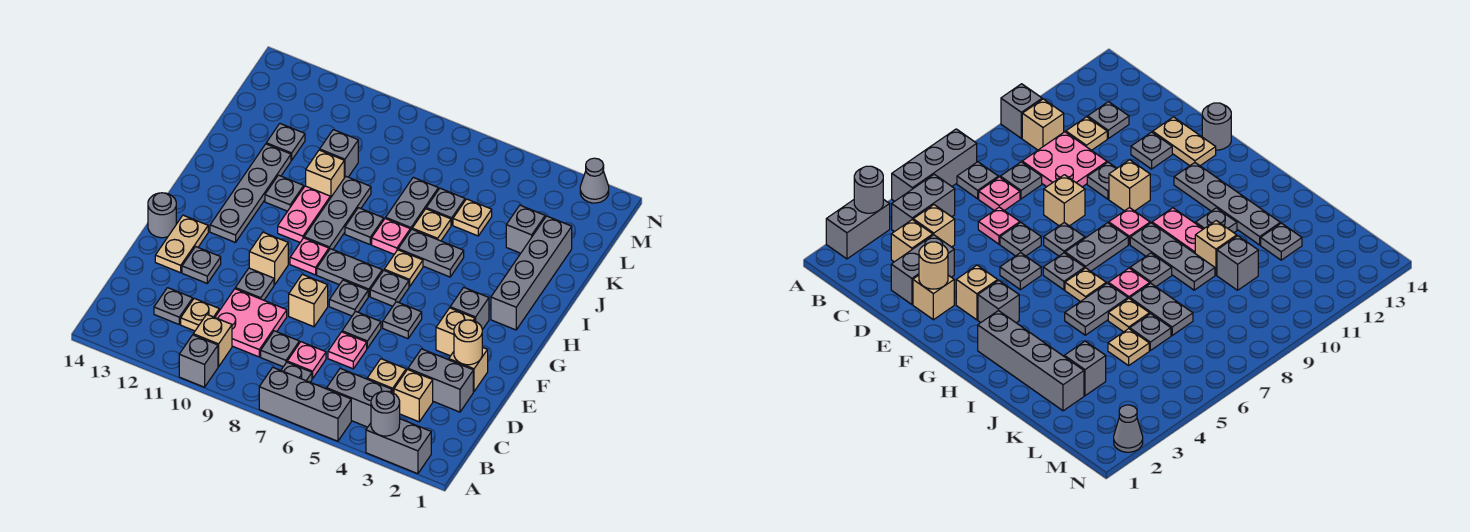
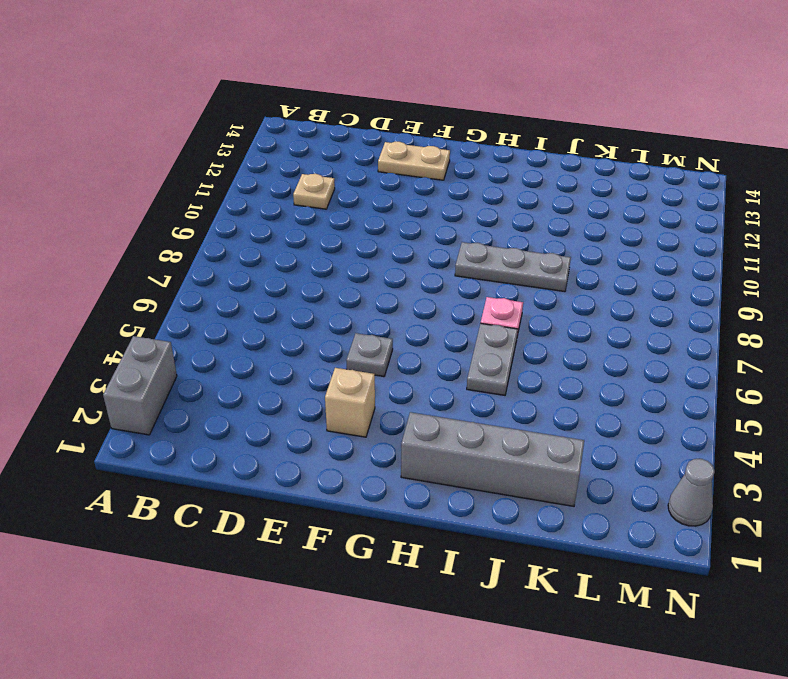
none -> grey 1x3 brick [259,367,351,441]
none -> grey 1x1 brick [179,335,218,387]
none -> grey 1x2 brick [327,368,392,427]
none -> grey 1x1 plate [281,362,312,382]

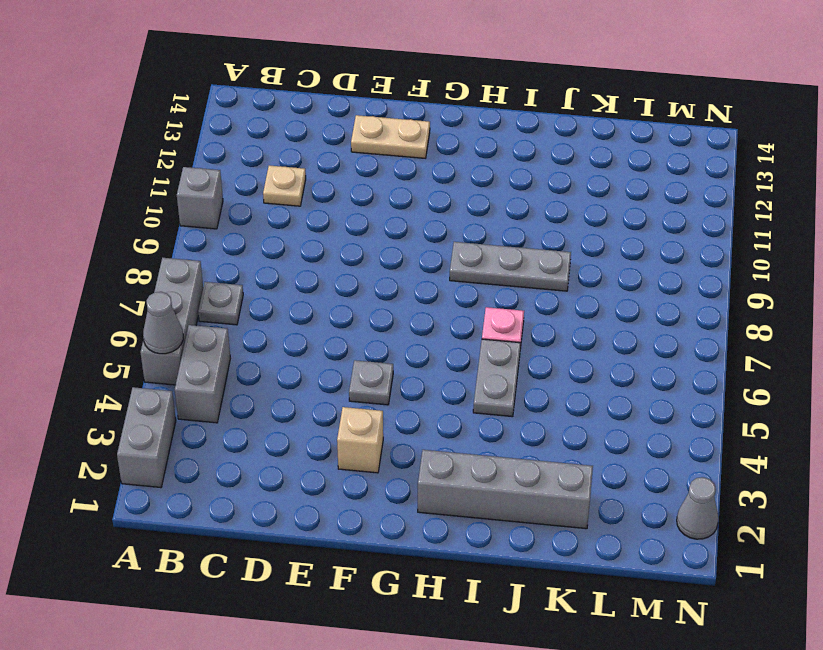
grey 1x1 cone [143,292,183,354] -> none
none -> tan 1x1 brick [193,315,232,367]
none -> tan 1x1 brick [394,370,433,422]
none -> tan 1x1 brick [367,359,406,393]
none -> pink 1x1 plate [287,342,326,379]

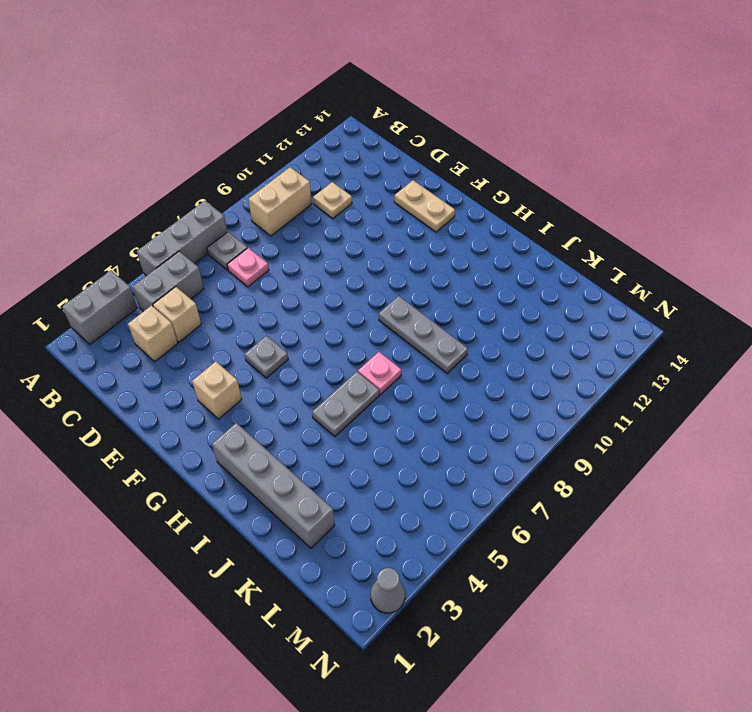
tan 1x2 brick [248,167,311,236] -> tan 1x1 brick [193,315,232,367]
none -> grey 1x1 brick [179,335,218,387]
none -> grey 1x1 plate [261,331,299,367]
none -> pink 2x2 plate [215,289,287,357]
none -> grey 1x1 plate [154,288,193,324]

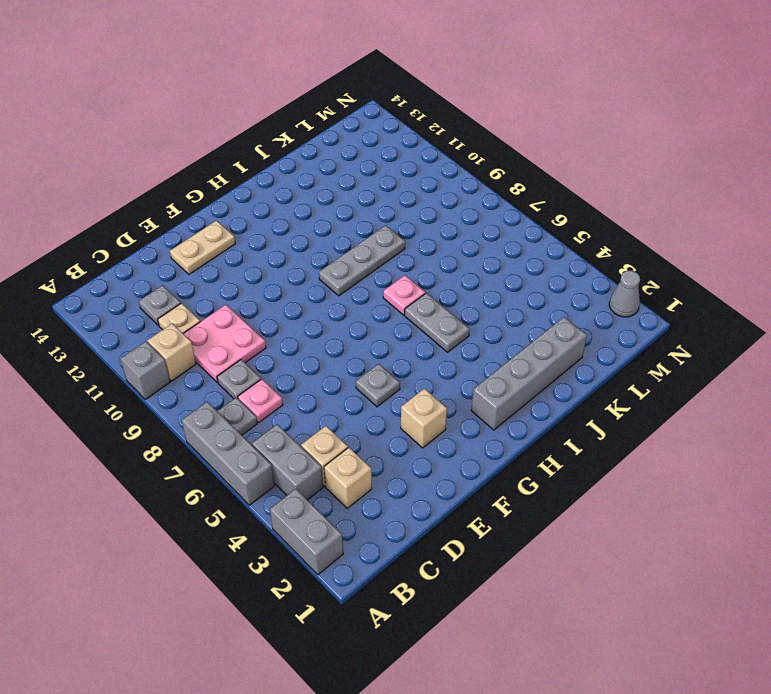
none -> grey 1x2 brick [408,349,473,412]
none -> pink 1x1 plate [328,332,367,369]
none -> tan 1x1 brick [449,347,488,392]
none -> grey 1x1 plate [342,311,381,348]

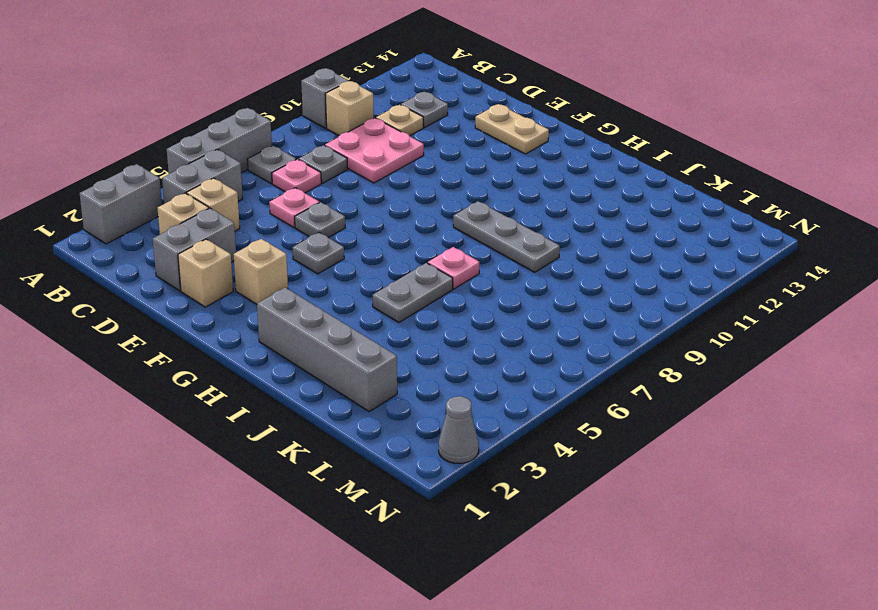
none -> tan 1x1 brick [289,274,328,327]
none -> grey 1x1 plate [235,268,274,300]
none -> grey 1x1 plate [182,247,221,283]
none -> grey 1x1 plate [329,280,368,316]

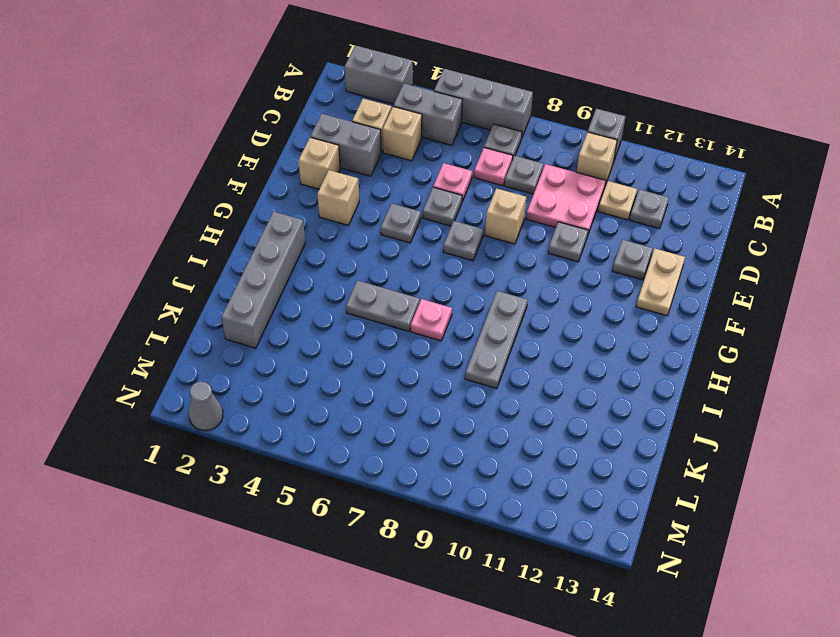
none -> tan 1x1 brick [249,232,288,285]
none -> grey 1x1 round brick [148,193,176,238]
none -> grey 1x1 brick [450,287,489,330]
none -> grey 1x1 plate [370,270,409,306]

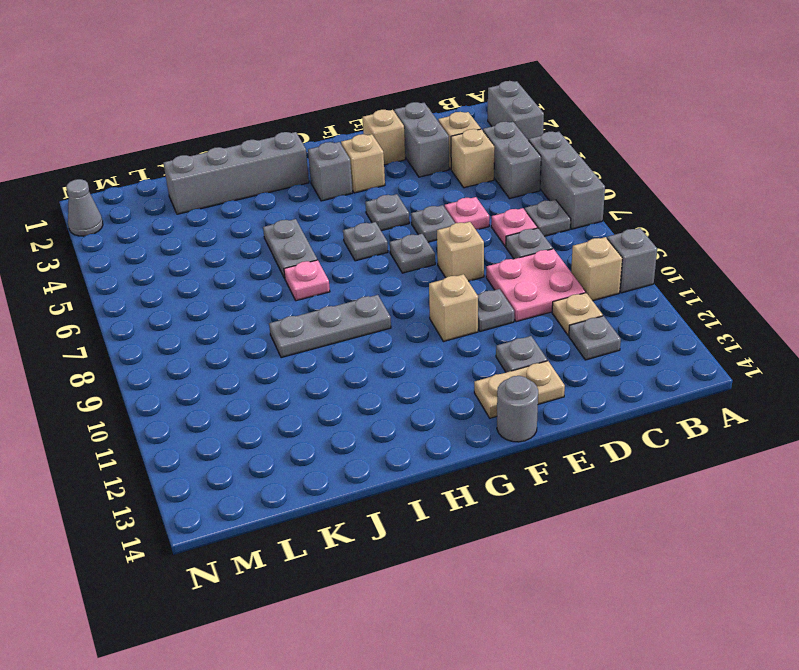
none -> grey 1x2 plate [317,249,382,297]
none -> pink 1x1 plate [290,238,329,275]
none -> grey 1x4 plate [210,144,291,243]
none -> tan 1x1 plate [384,250,423,287]

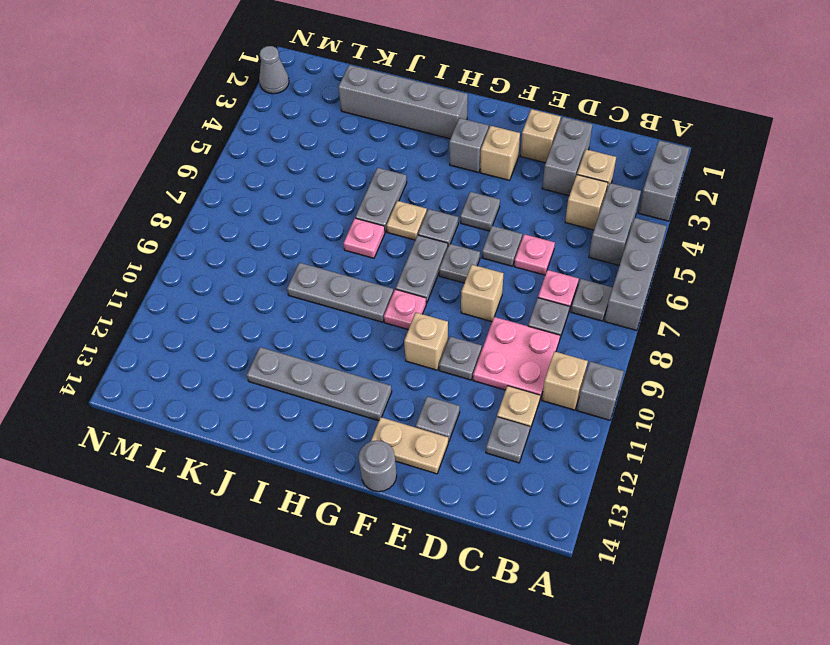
none -> pink 1x2 plate [278,186,330,242]
none -> grey 1x1 plate [345,208,384,245]
none -> grey 1x1 plate [265,175,304,211]
none -> tan 1x1 plate [412,209,451,241]

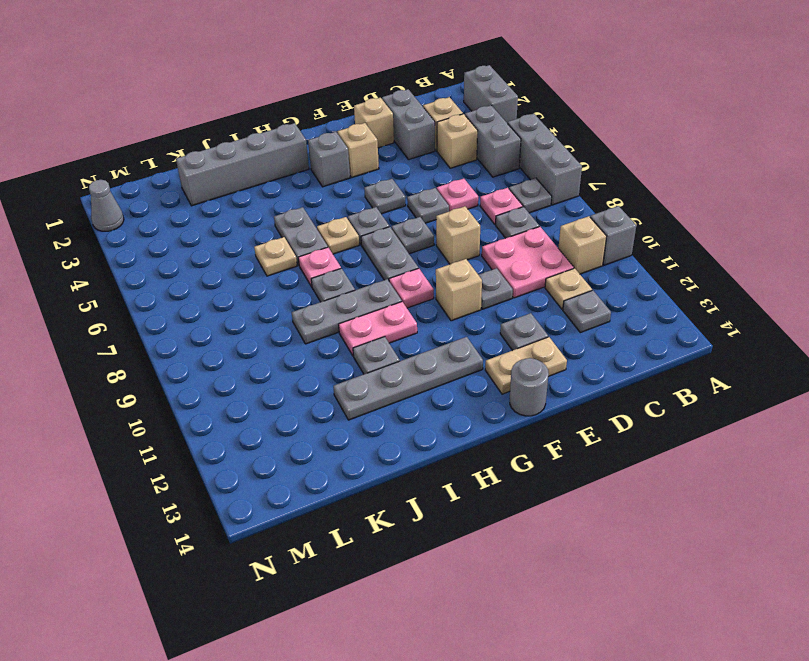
none -> grey 1x2 plate [386,177,438,231]
none -> tan 1x1 brick [306,150,344,198]
none -> grey 1x1 brick [506,205,545,253]
none -> tan 1x1 plate [453,199,492,236]

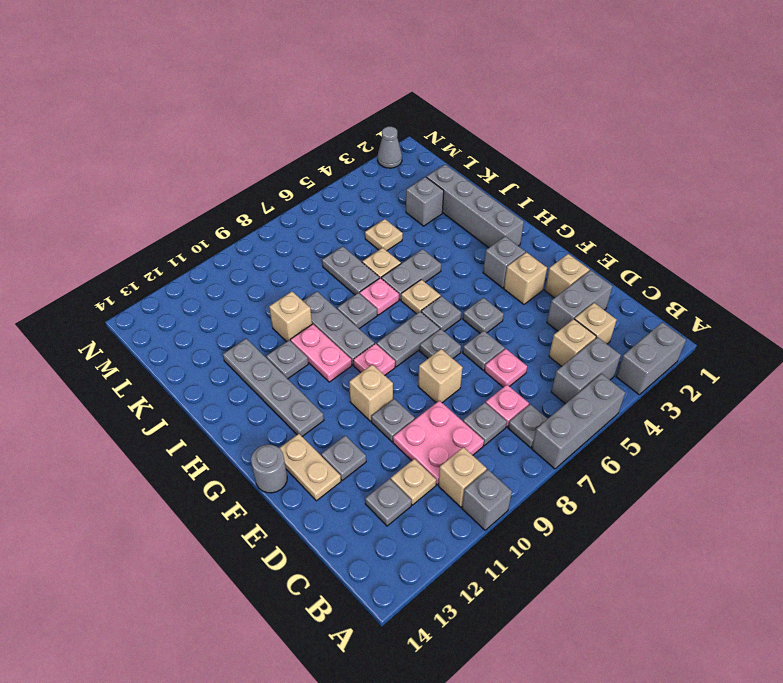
none -> grey 1x1 plate [426,188,465,225]
none -> grey 1x1 brick [320,130,358,178]
none -> grey 1x1 plate [266,124,305,160]
none -> grey 1x1 round brick [371,391,400,436]

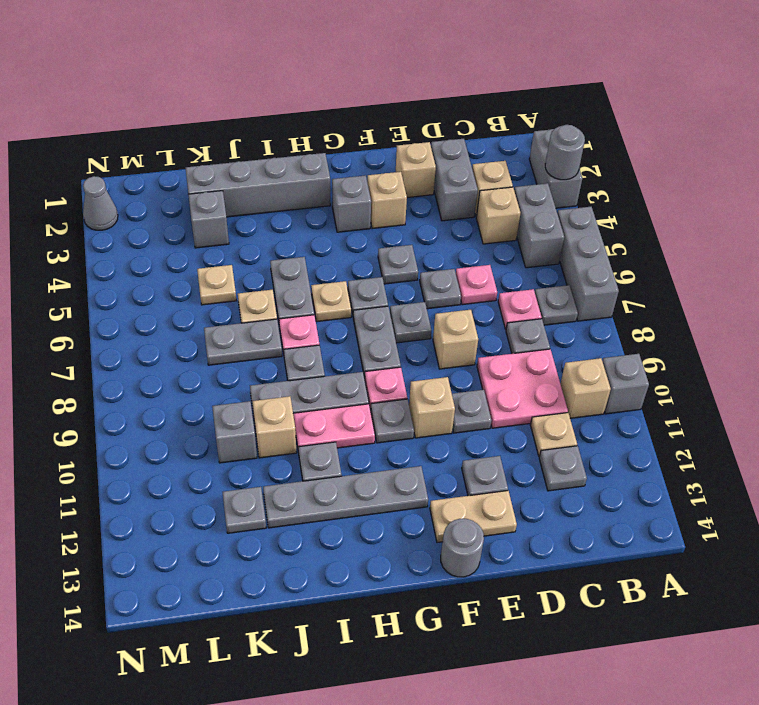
grey 1x1 plate [370,399,414,443] -> grey 1x1 plate moved to [426,188,465,225]
none -> tan 1x1 round brick [454,320,482,365]

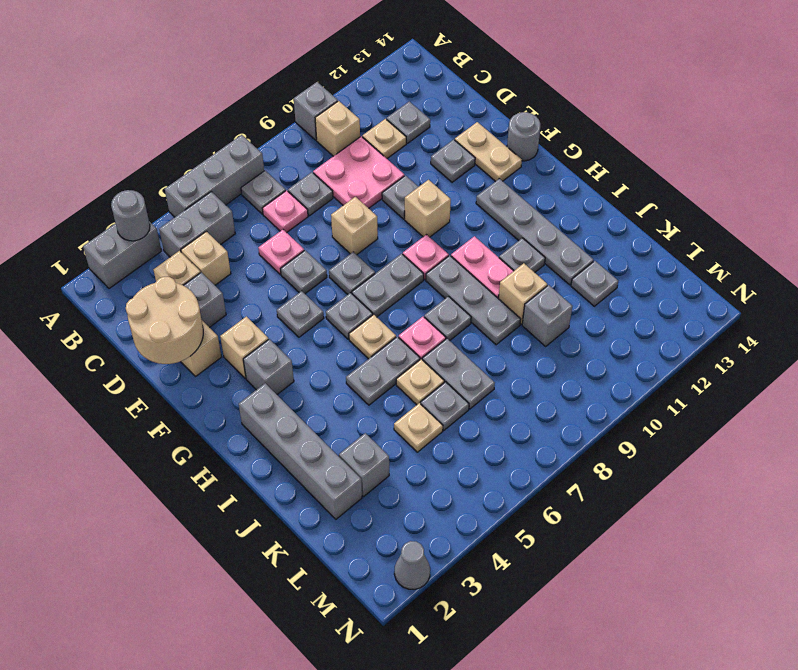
tan 2x2 round brick [126,277,203,364] -> tan 1x1 round brick [454,320,482,365]

